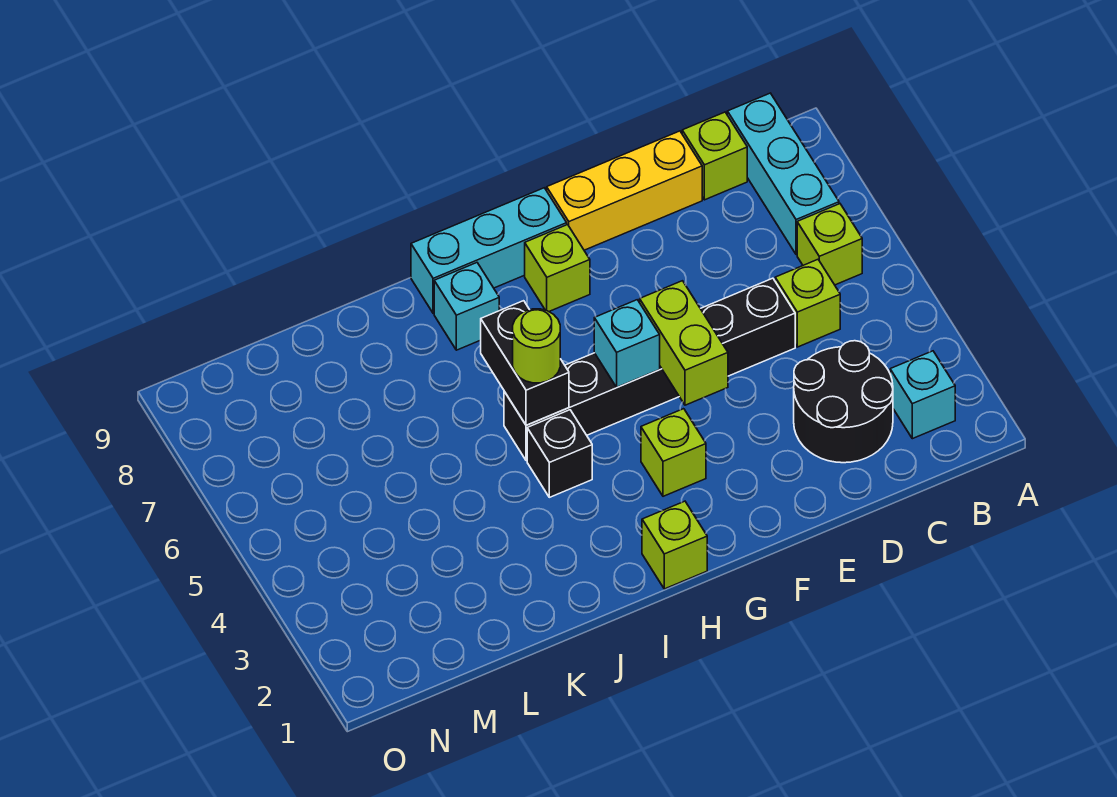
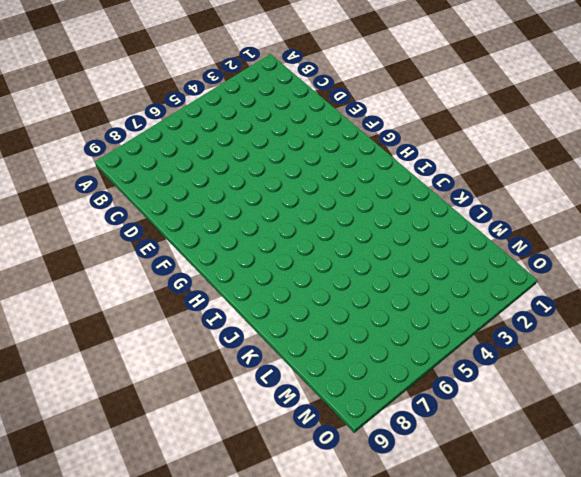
none -> cyan 1x1 brick [890,351,955,439]
none -> lime 1x1 brick [797,204,862,285]
none -> cyan 1x3 brick [727,93,839,255]

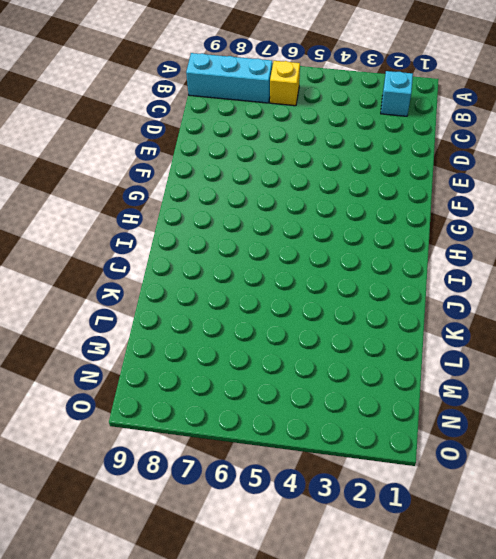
yellow 1x1 brick [270,61,300,106] -> lime 1x1 brick [797,204,862,285]
none -> black 2x2 round brick [794,341,893,463]
none -> lime 1x1 brick [775,260,840,347]
none -> lime 1x1 brick [682,112,747,200]

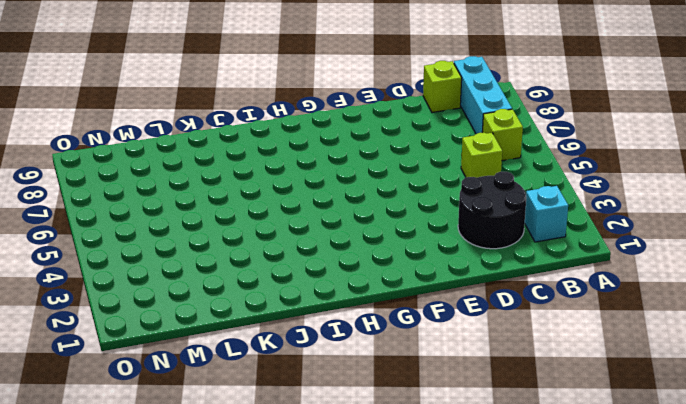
none -> black 1x6 brick [504,278,795,461]
none -> yellow 1x3 brick [547,131,702,250]
none -> lime 1x1 brick [641,409,706,496]

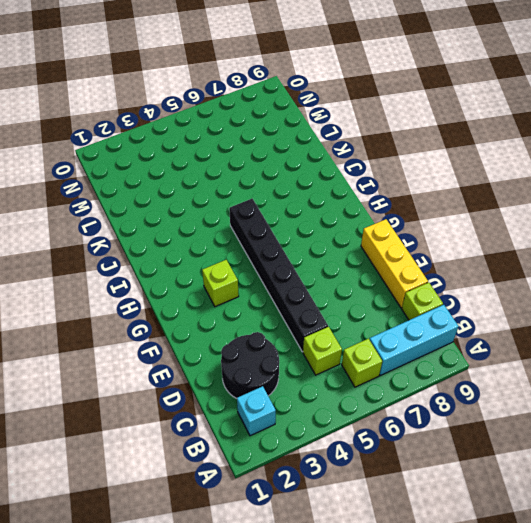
none -> lime 1x1 brick [525,225,590,311]
none -> cyan 1x3 brick [411,188,567,313]
none -> lime 1x1 brick [642,501,707,589]

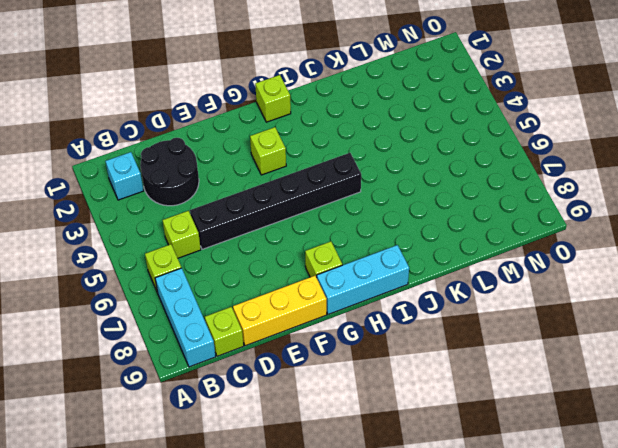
none -> black 1x1 brick [527,410,592,497]
none -> cyan 1x1 brick [434,263,499,350]
none -> lime 1x2 brick [640,281,728,405]

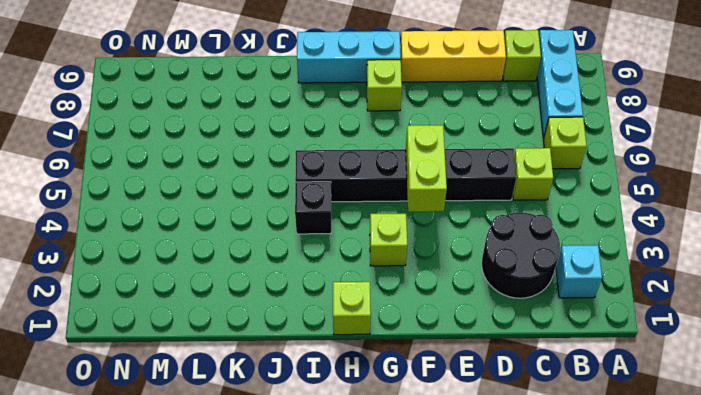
none -> cyan 1x1 brick [434,263,499,350]
none -> cyan 1x1 brick [594,300,660,387]
none -> black 1x2 brick [481,301,569,425]

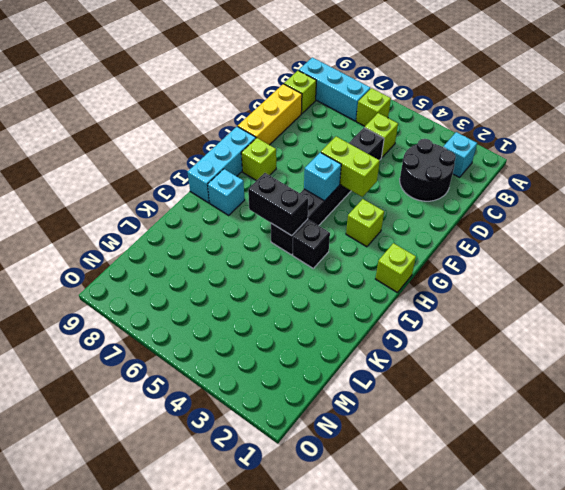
none -> lime 1x1 round brick [513,309,560,383]

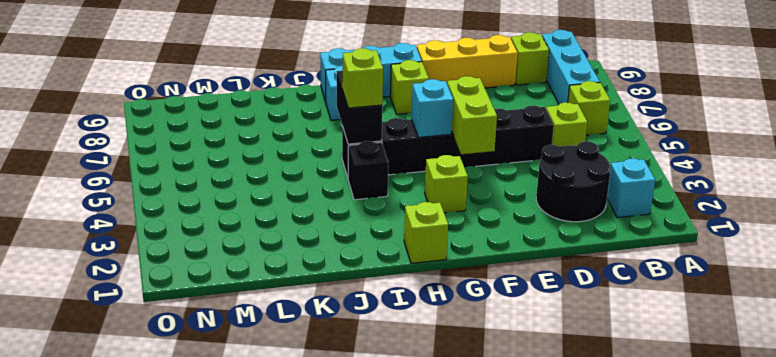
lime 1x1 brick [342,48,383,108] -> lime 1x1 round brick [513,309,560,383]

